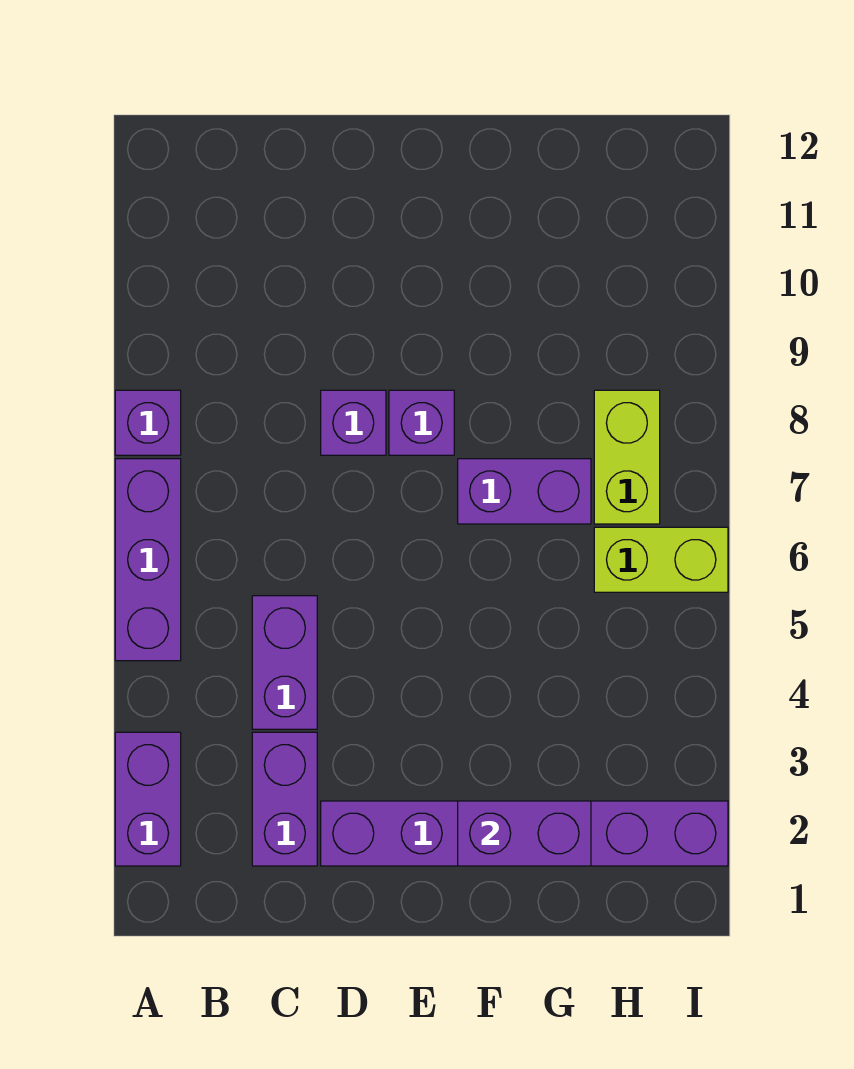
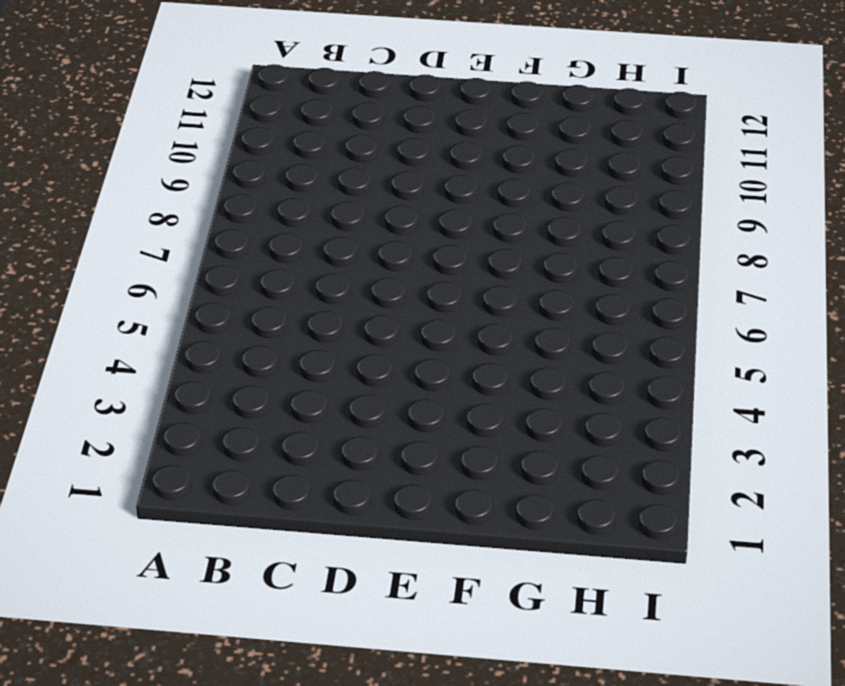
none -> purple 1x2 brick [115,732,181,866]
none -> purple 1x3 brick [115,459,181,661]
none -> purple 1x1 brick [115,390,181,455]

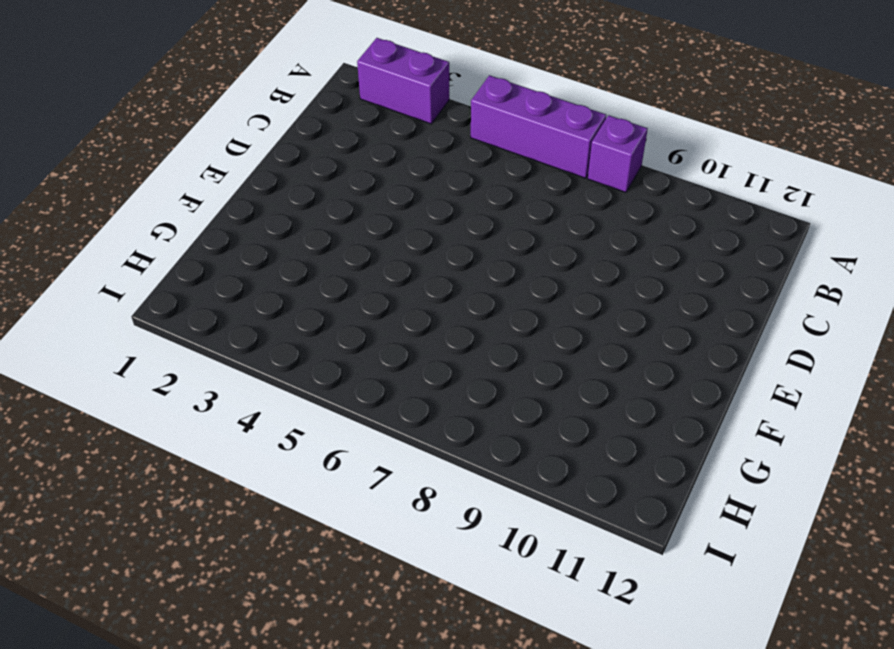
none -> purple 1x2 brick [252,732,317,866]
none -> purple 1x2 brick [252,596,317,729]
none -> purple 1x6 brick [321,801,728,866]

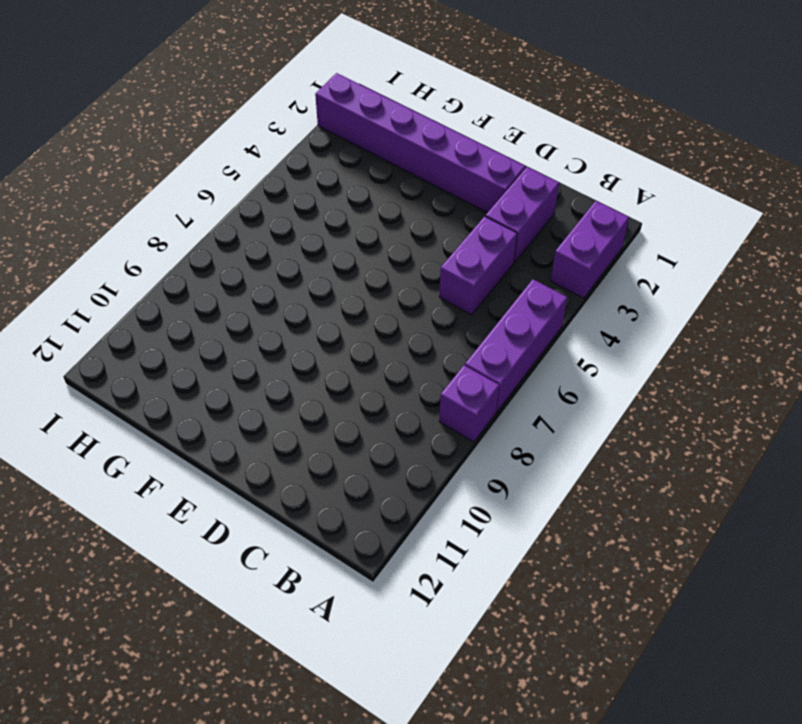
none -> purple 1x1 brick [321,390,386,455]
none -> purple 1x1 brick [389,390,454,455]
none -> purple 1x2 brick [458,459,591,524]

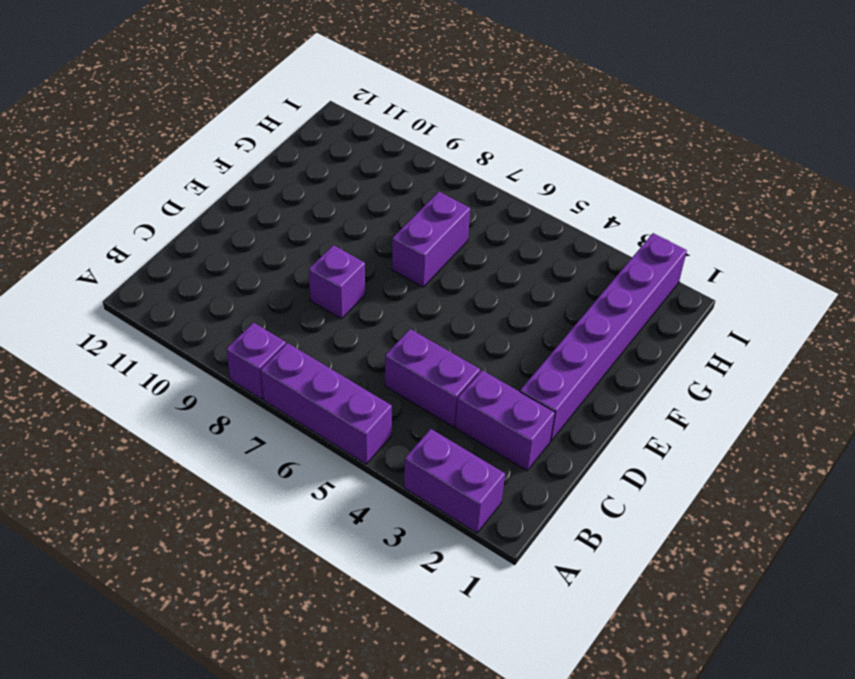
none -> purple 1x1 brick [389,390,454,455]
none -> lime 1x2 brick [594,527,728,592]
none -> lime 1x2 brick [594,390,660,524]

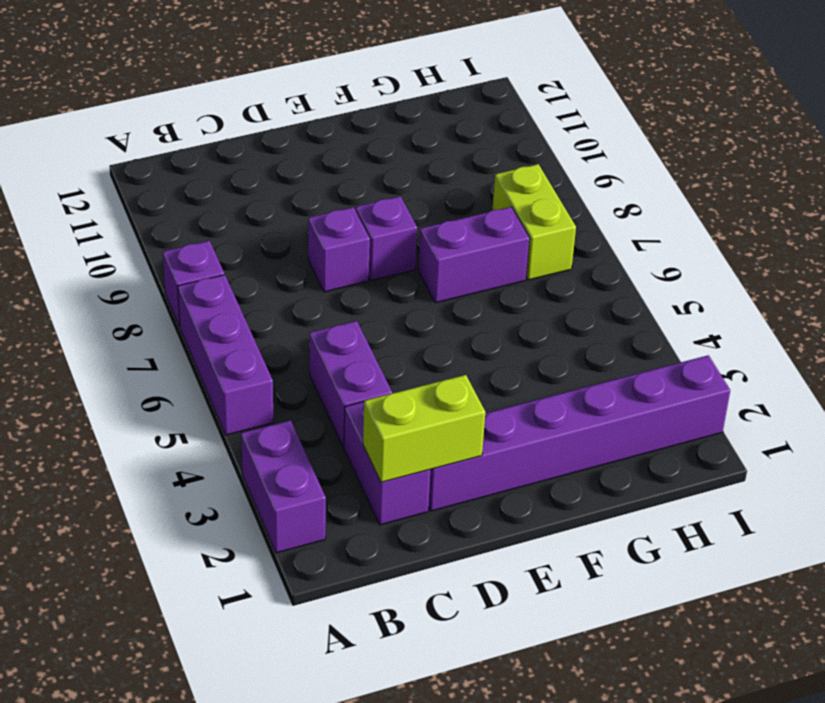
lime 1x2 brick [363,375,485,482] -> lime 1x2 brick moved to [594,527,728,592]
none -> purple 1x2 brick [458,801,591,866]

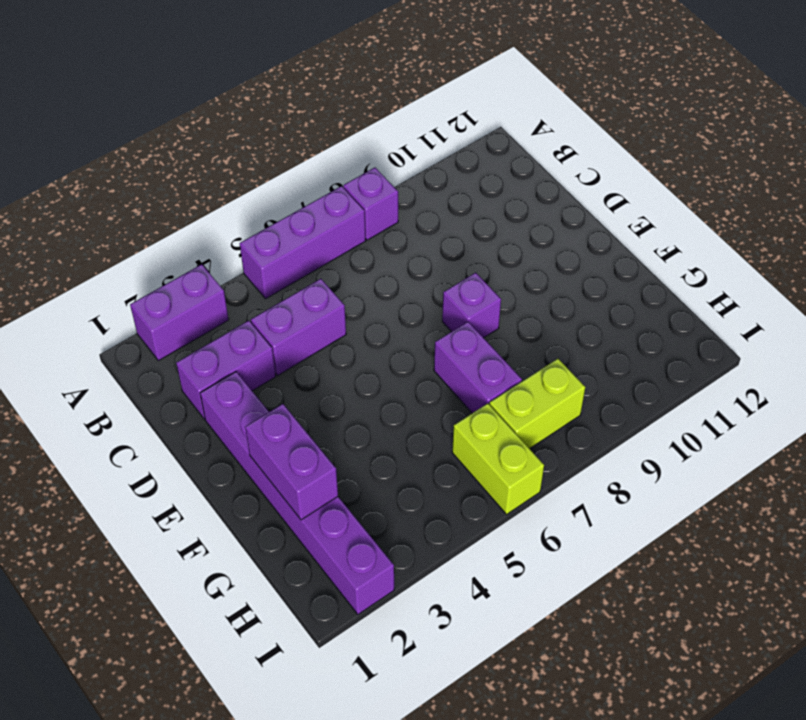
none -> purple 1x1 brick [321,390,386,455]

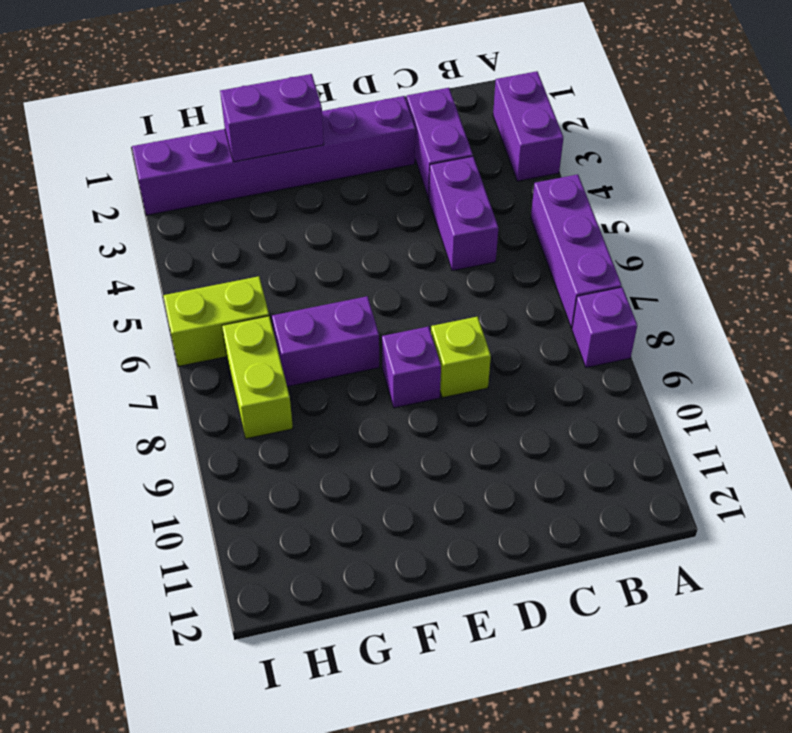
lime 1x1 brick [431,317,491,398] -> purple 1x1 brick [321,390,386,455]

